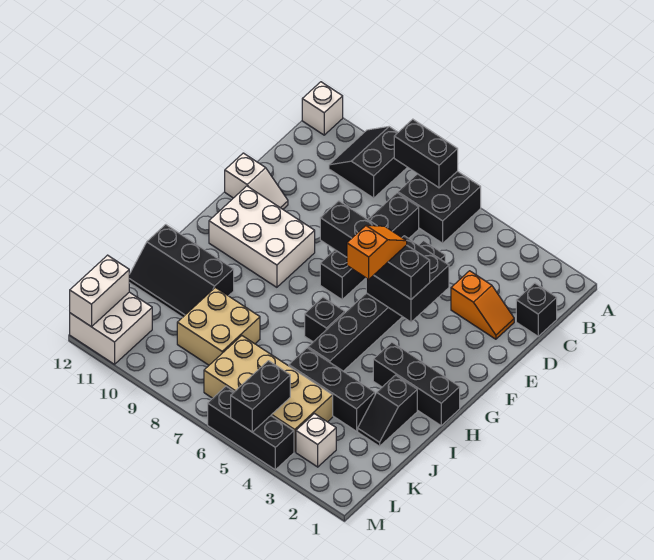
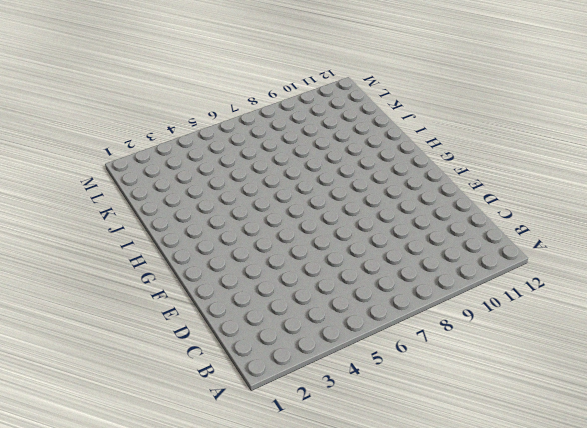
none -> black 2x2 brick [398,171,481,243]
none -> black 2x2 slope [329,127,407,198]
none -> white 1x1 brick [302,82,343,135]

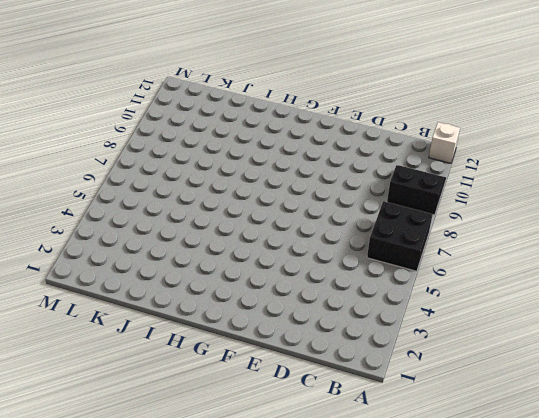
none -> black 1x1 brick [516,283,557,336]
none -> black 1x4 brick [320,193,419,300]
none -> orange 1x2 slope [451,271,514,339]

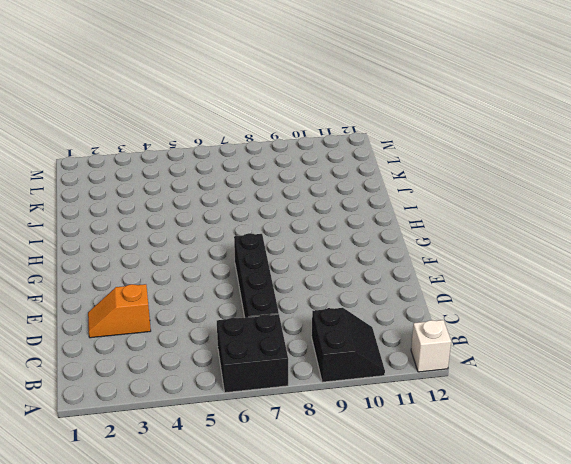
none -> black 1x1 brick [516,283,557,336]
none -> black 1x6 brick [308,241,445,371]
none -> white 1x2 slope [225,153,288,209]

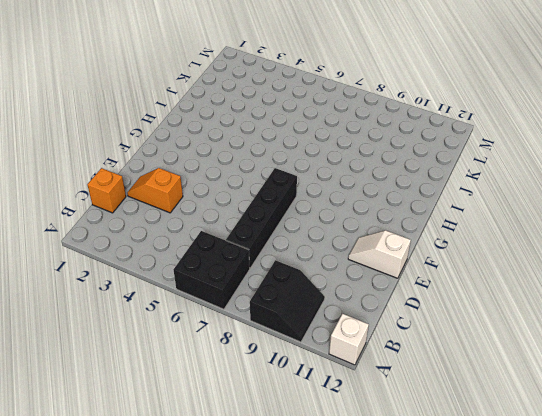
orange 1x1 brick [87,168,126,213] -> black 1x1 brick [516,283,557,336]
none -> black 1x6 brick [308,241,445,371]
none -> white 2x3 brick [209,186,315,287]
none -> black 1x3 brick [373,342,460,426]

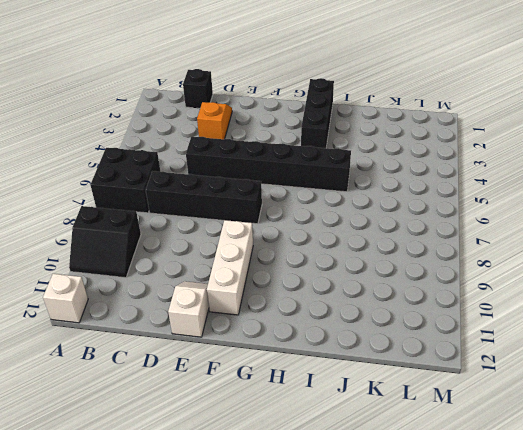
white 1x3 brick [207,220,253,315] -> white 2x3 brick [209,186,315,287]
none -> black 1x1 brick [305,297,345,342]
none -> black 1x2 slope [358,375,417,446]
none -> black 2x3 slope [129,225,234,317]

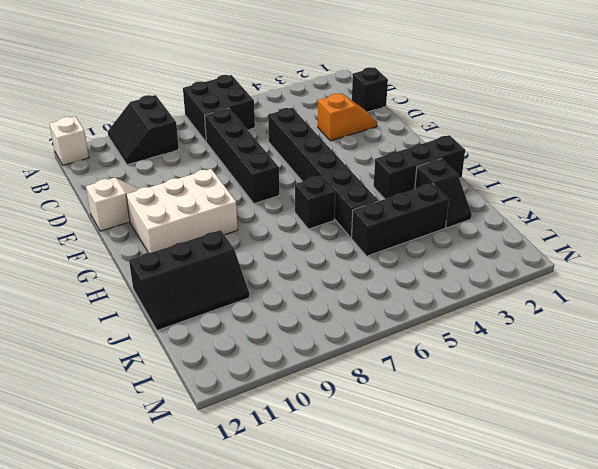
none -> tan 2x2 brick [177,288,260,365]
none -> tan 2x4 brick [204,336,333,452]
none -> white 1x1 brick [296,414,336,467]

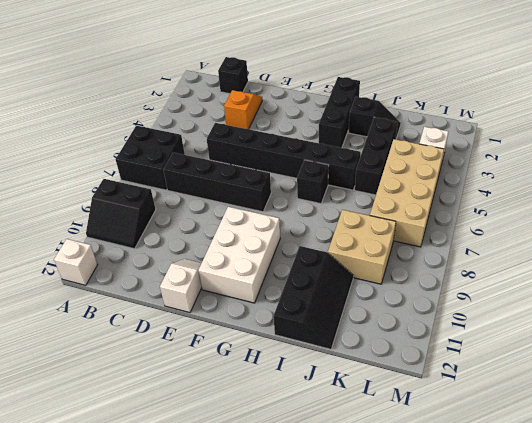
none -> white 2x2 brick [70,292,152,364]
none -> black 1x3 brick [208,386,294,470]
none -> black 1x2 brick [394,119,458,188]

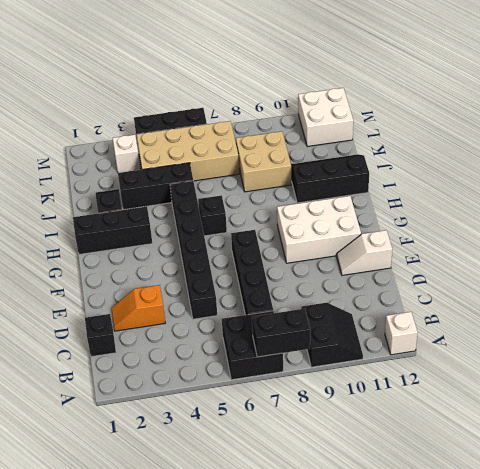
none -> black 2x2 brick [366,236,449,322]
none -> black 1x2 brick [231,361,290,432]
none -> white 1x2 brick [70,255,129,327]

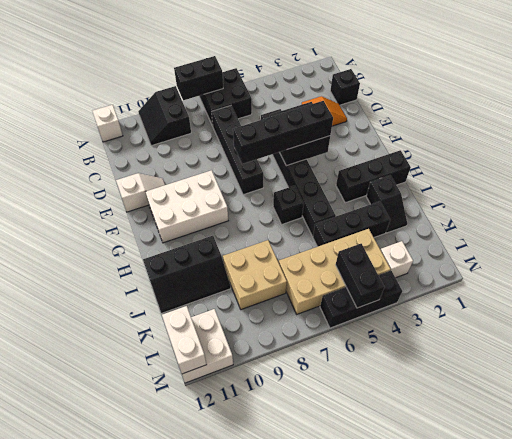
none -> orange 1x2 slope [347,225,407,279]

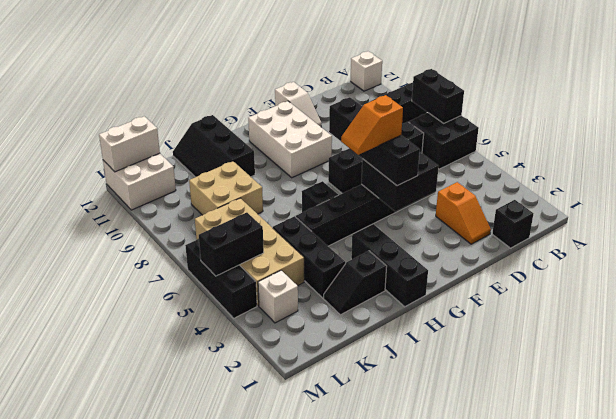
orange 1x2 slope [341,95,403,155] -> orange 1x2 slope turned to [347,225,407,279]

